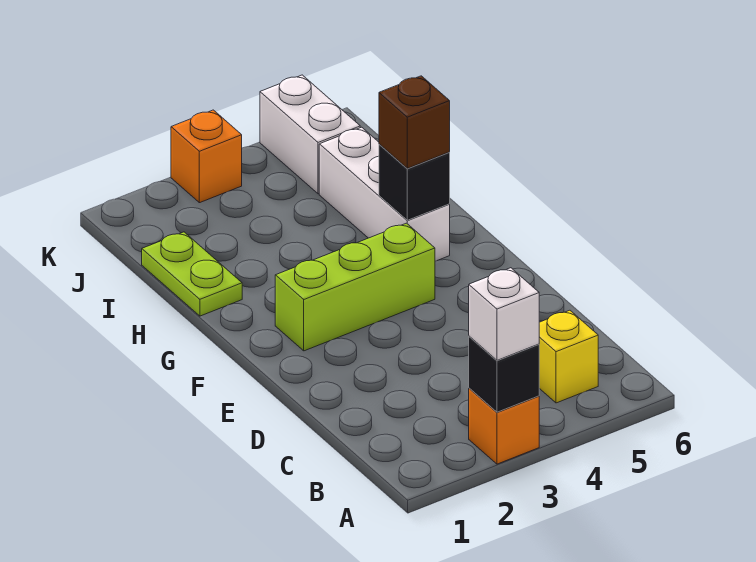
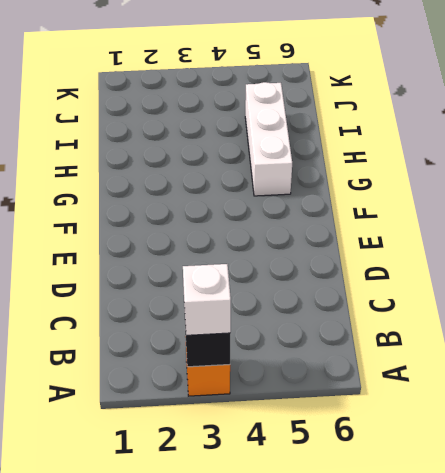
none -> yellow 1x1 brick [539,310,598,403]
none -> lime 1x3 brick [275,223,435,351]

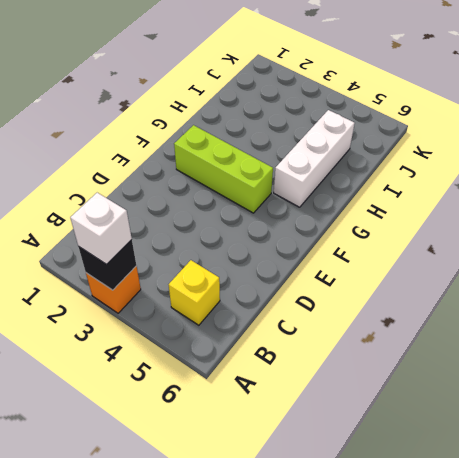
none -> lime 1x2 plate [142,232,242,316]
none -> white 1x2 brick [260,75,360,194]

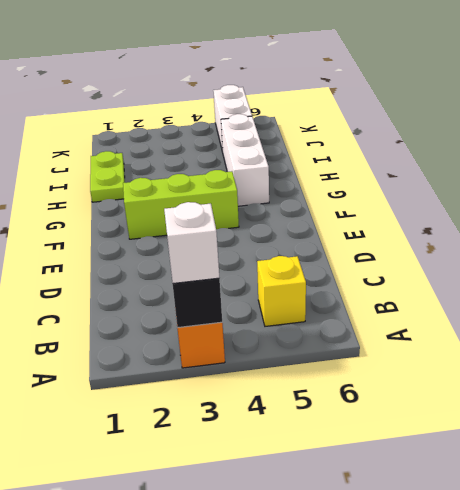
none -> orange 1x1 brick [171,110,242,203]
none -> black 1x1 brick [379,144,450,220]

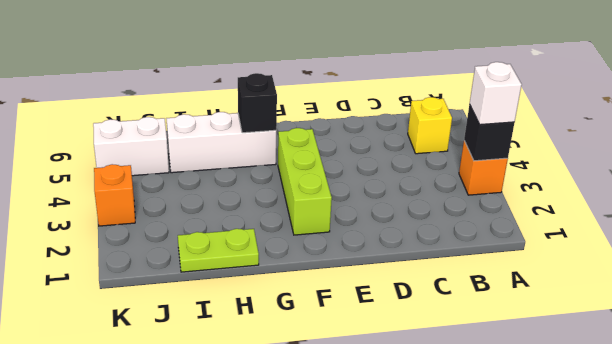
none -> brown 1x1 brick [379,76,450,168]

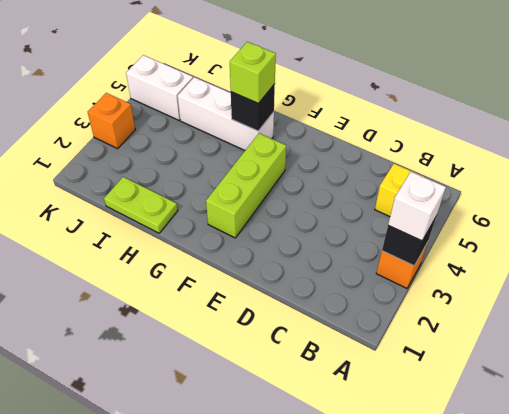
lime 1x1 brick [230,42,276,104] -> brown 1x1 brick [379,76,450,168]

